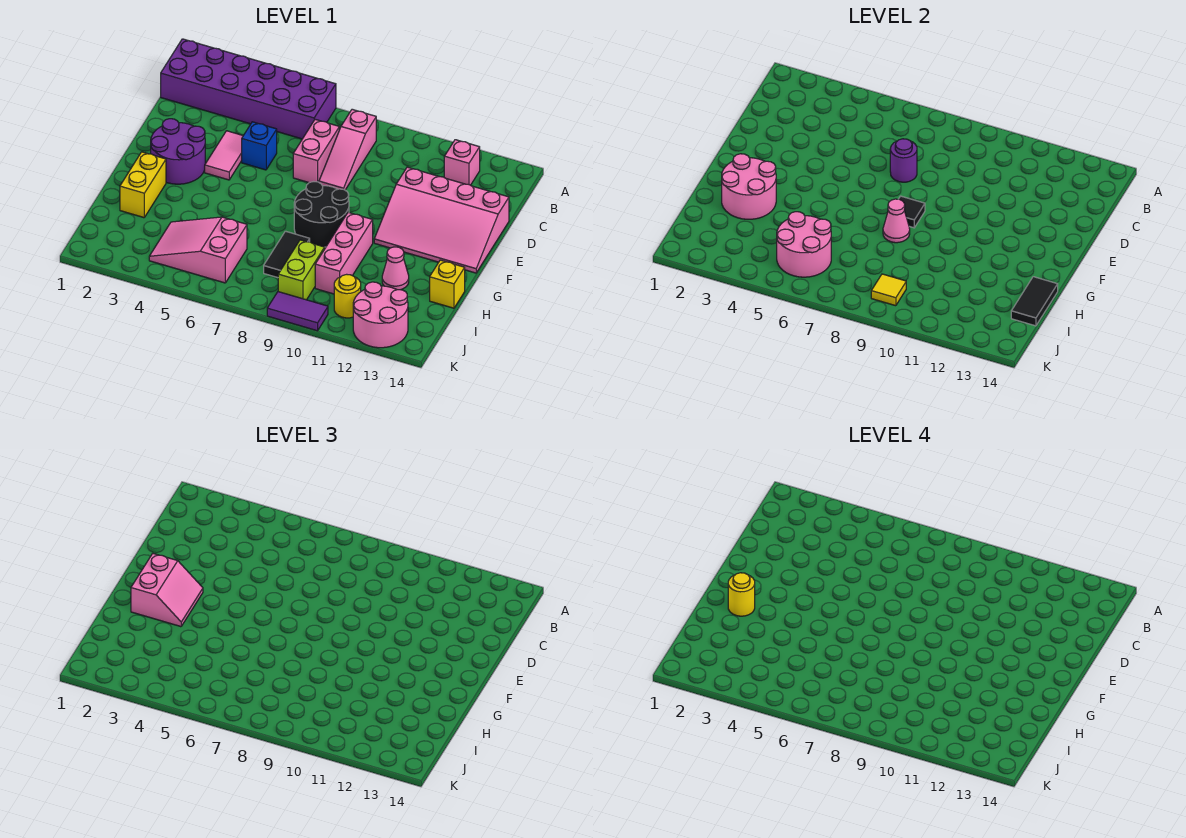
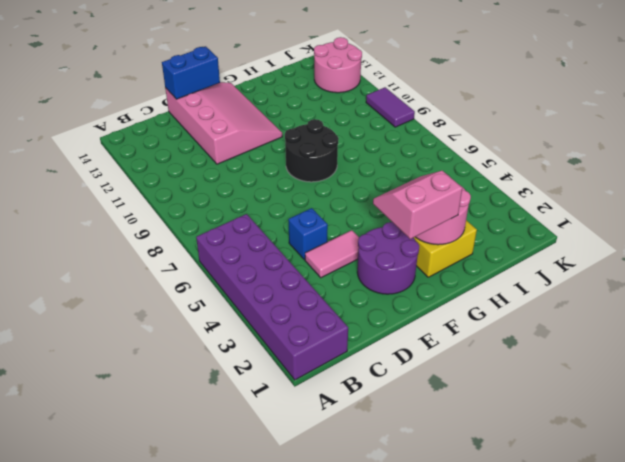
blue 1x2 brick [162,46,220,99] -> none
none -> pink 1x3 slope [319,109,376,190]
none -> pink 1x1 brick [444,140,480,185]
none -> pink 1x2 brick [293,119,339,183]

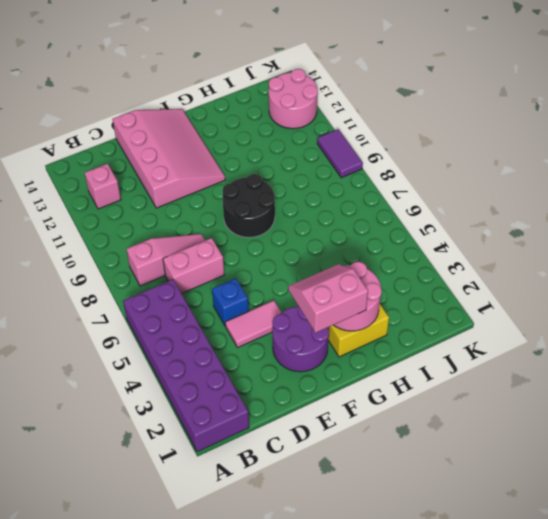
none -> pink 1x3 brick [315,212,373,294]
none -> black 1x2 tile [264,231,310,278]
none -> pink 1x1 cone [382,247,409,290]

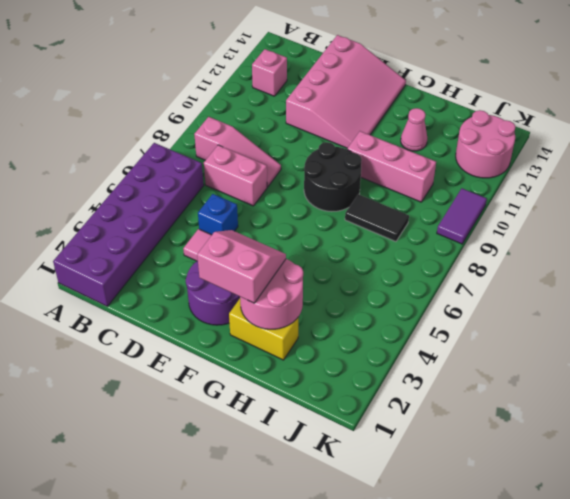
none -> yellow 1x1 brick [430,260,465,308]
none -> pink 2x3 slope [149,217,247,283]
none -> lime 1x2 brick [278,240,325,300]

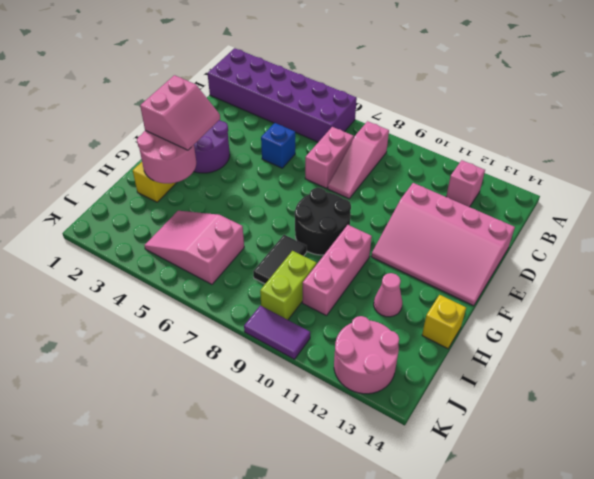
none -> pink 1x2 tile [205,131,243,180]
none -> yellow 1x1 round brick [334,274,361,318]
none -> purple 1x1 round brick [890,139,917,182]

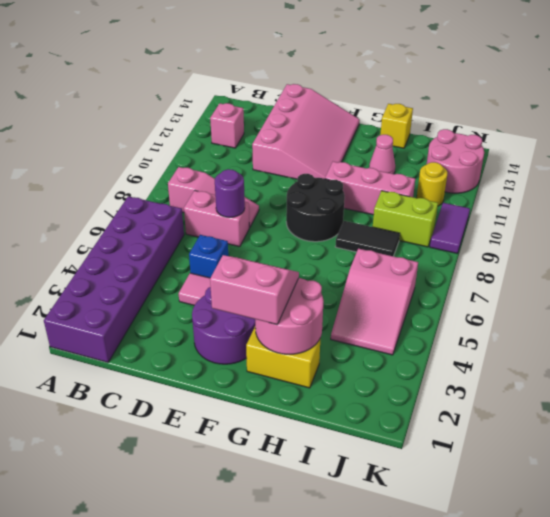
none -> black 1x1 tile [899,196,925,228]
none -> pink 1x1 cone [883,199,910,243]
none -> black 1x2 tile [1011,277,1058,326]

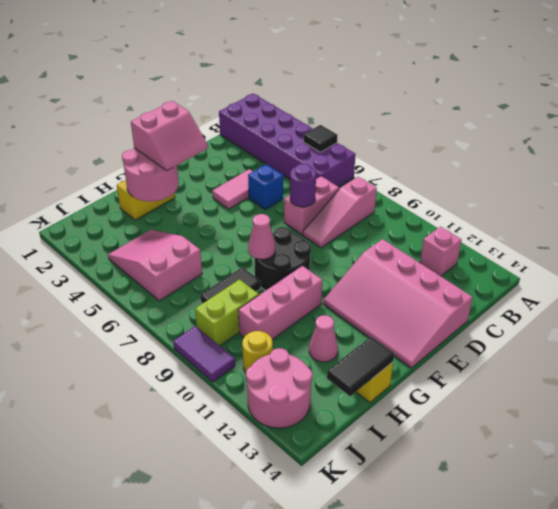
black 1x1 tile [303,125,338,152] -> black 1x1 tile moved to [899,196,925,228]
none -> purple 2x2 round brick [151,119,205,184]
none -> pink 2x2 round brick [777,212,831,277]
none -> yellow 1x1 tile [871,274,906,306]

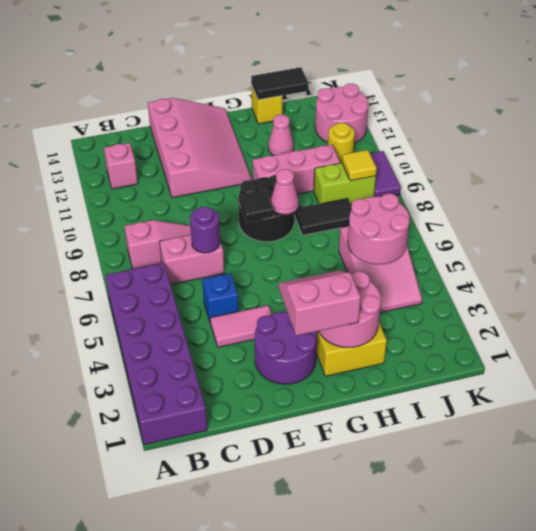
none -> yellow 1x1 round brick [728,573,755,616]

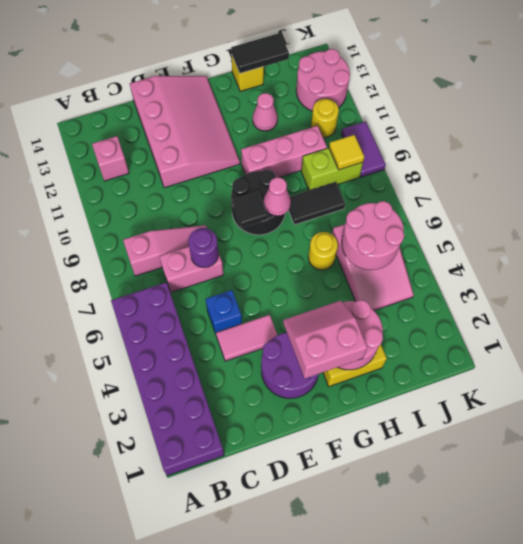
yellow 1x1 round brick [308,232,338,270] -> yellow 1x1 round brick moved to [728,573,755,616]

